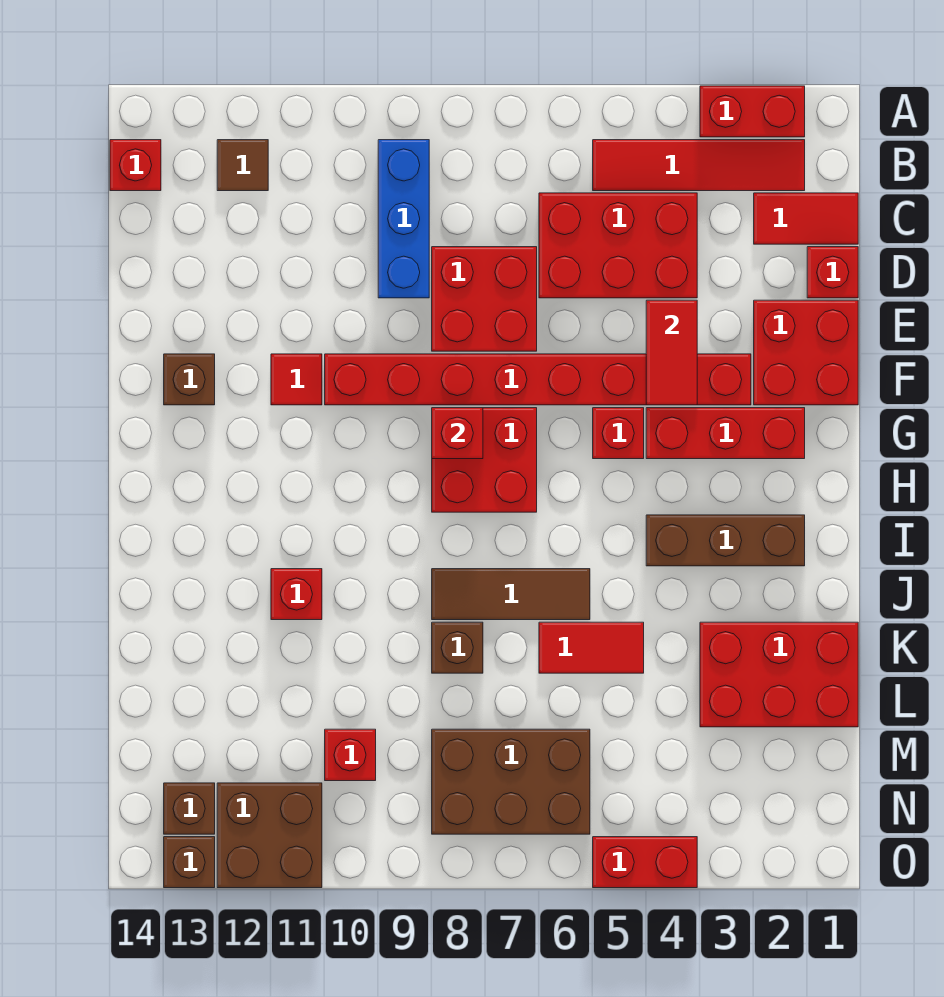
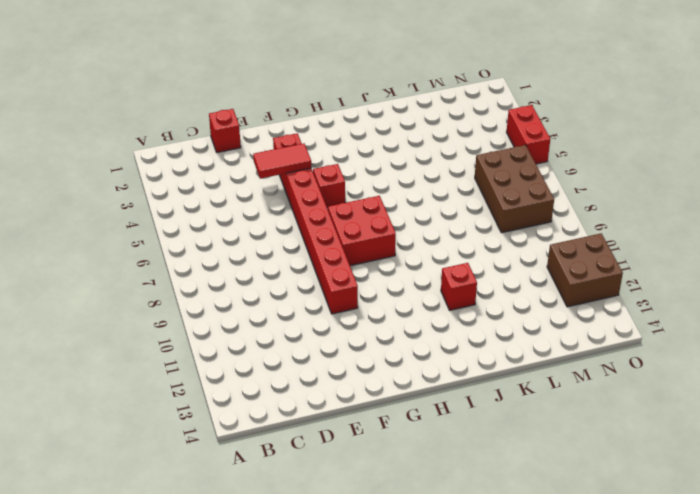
none -> red 1x2 brick [700,86,805,137]
none -> red 1x4 tile [593,140,805,191]
none -> blue 1x3 brick [378,140,429,298]
none -> brown 1x1 tile [217,140,268,191]

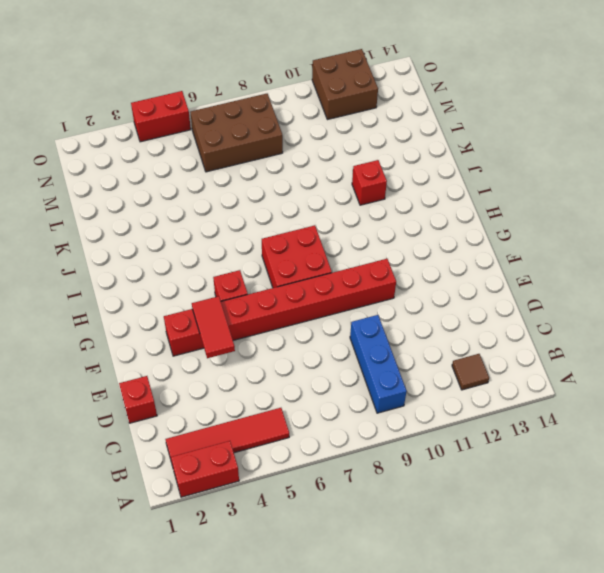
none -> red 1x1 brick [110,140,161,191]
none -> red 1x2 tile [754,193,858,244]
none -> red 2x3 brick [539,193,697,298]
none -> red 2x2 brick [432,247,537,351]

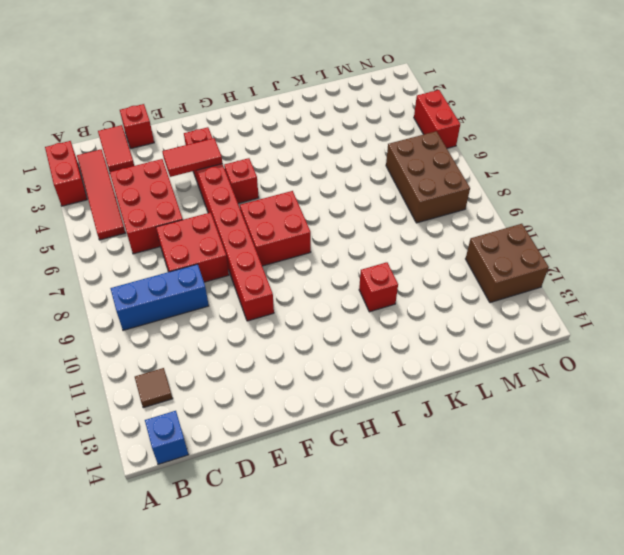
blue 1x1 brick [145,411,189,464] -> red 1x1 brick [110,140,161,191]
none -> red 2x2 brick [754,300,858,405]
none -> red 1x1 tile [271,354,322,405]
none -> brown 1x1 brick [164,354,215,405]
none -> red 1x3 brick [646,408,805,459]

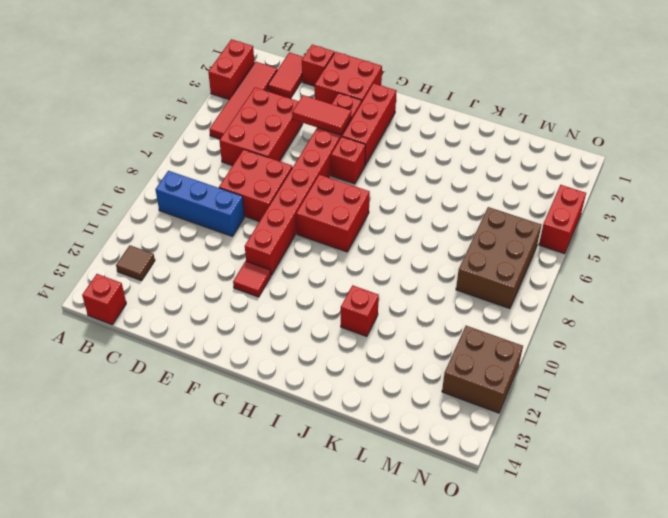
none -> brown 1x1 brick [164,354,215,405]
none -> brown 1x3 brick [646,515,805,566]
none -> brown 1x3 tile [432,569,590,620]
none -> red 2x3 brick [700,622,858,727]

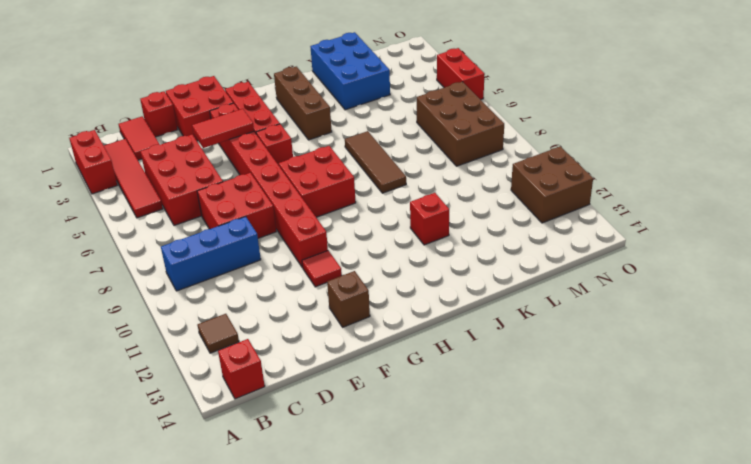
blue 2x3 brick [310,32,390,110] -> red 2x3 brick [700,622,858,727]
none -> red 1x2 tile [539,622,644,673]
none -> brown 1x1 brick [432,622,483,673]
none -> red 1x1 brick [325,729,376,781]
none -> brown 1x1 brick [164,783,215,834]

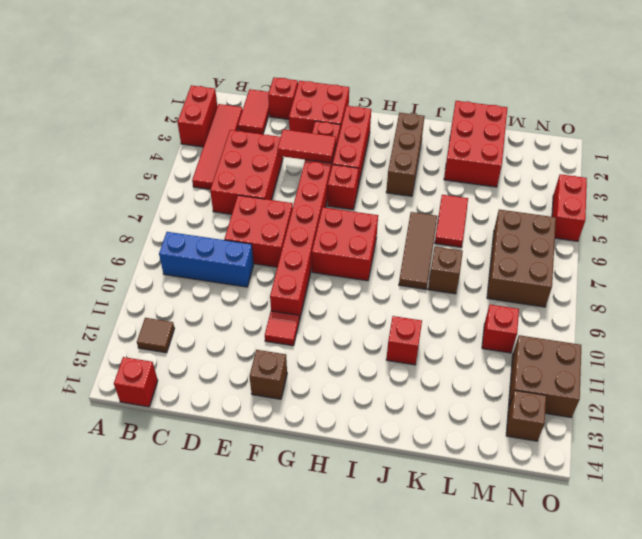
none -> brown 1x1 brick [164,837,215,888]
none -> red 1x1 brick [432,408,483,459]

